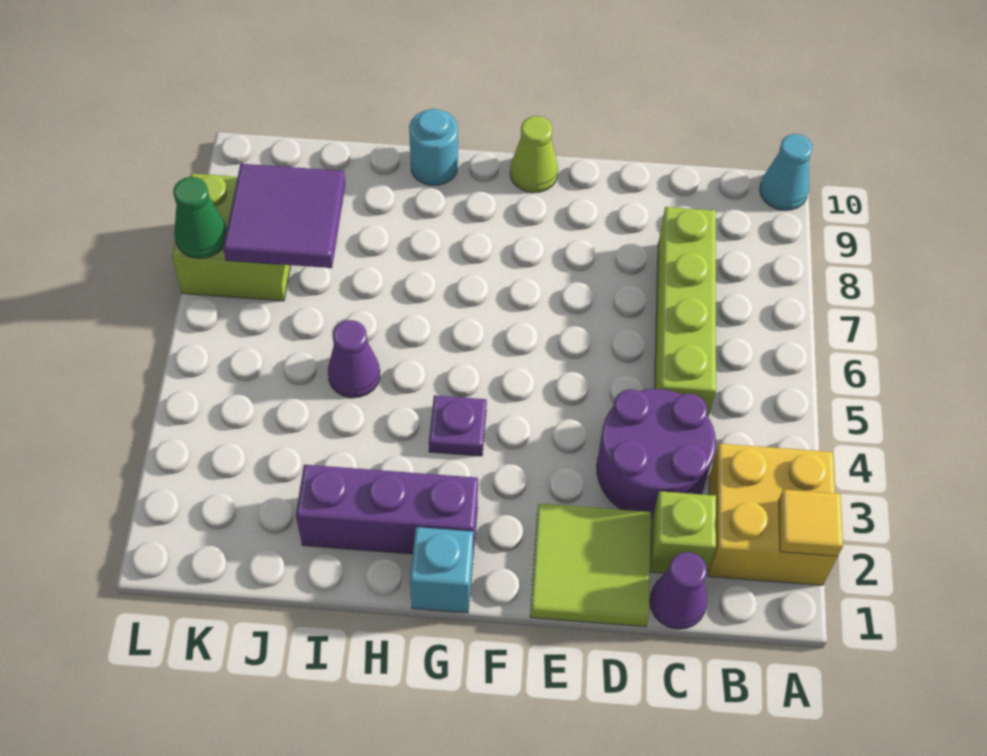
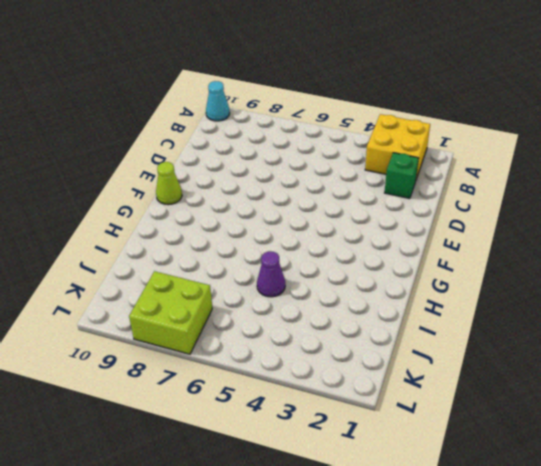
green 1x1 brick [385,153,419,199] -> lime 1x1 brick [650,491,716,575]
none -> purple 1x1 cone [650,552,708,629]
none -> purple 2x2 round brick [597,389,716,519]
none -> lime 1x4 brick [655,207,716,417]

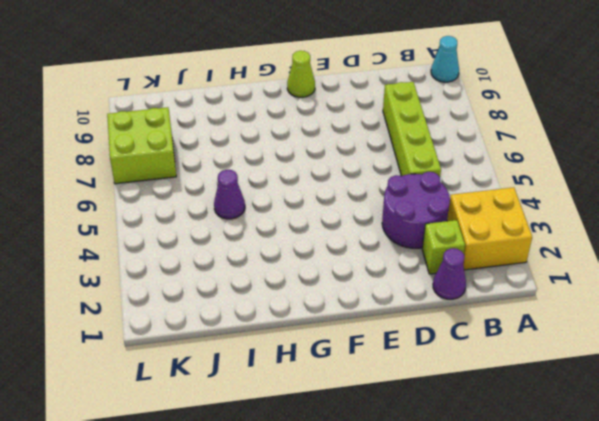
none -> lime 2x2 tile [530,504,651,627]
none -> cyan 1x1 brick [410,527,473,613]
none -> purple 1x3 brick [296,465,478,554]

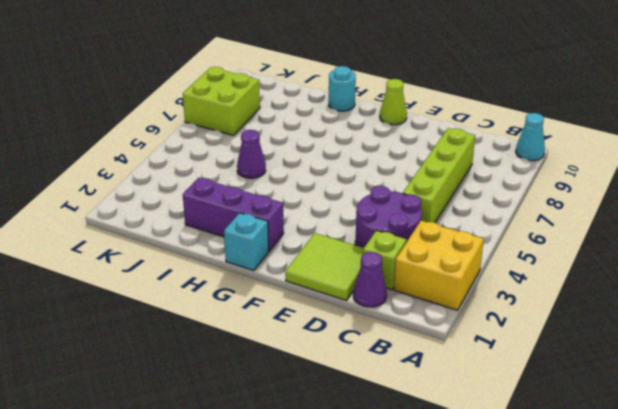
none -> purple 1x1 plate [429,395,487,456]
none -> yellow 1x1 tile [779,489,843,556]
none -> purple 2x2 tile [223,164,345,268]

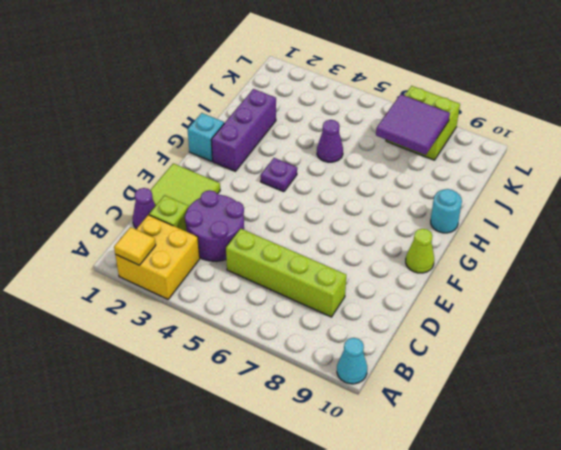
none -> green 1x1 cone [173,177,227,258]

